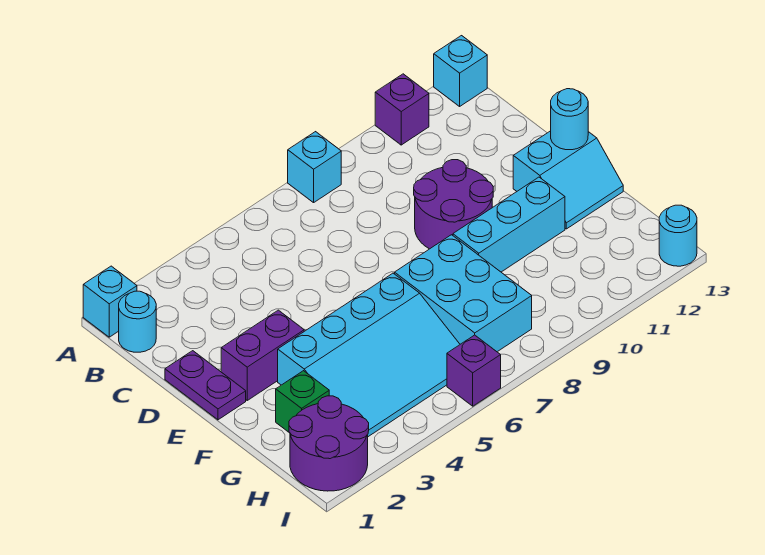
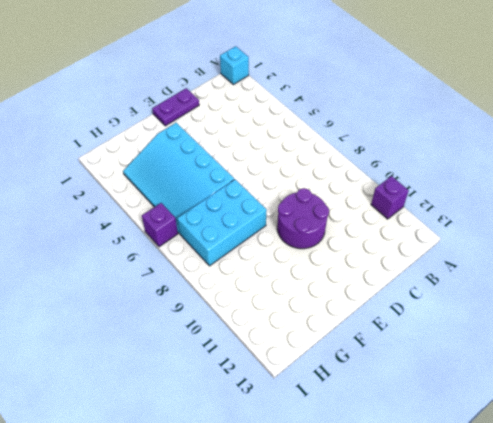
none -> cyan 1x1 brick [288,132,341,203]
none -> cyan 1x1 brick [434,36,487,106]
none -> cyan 1x1 round brick [119,291,156,352]

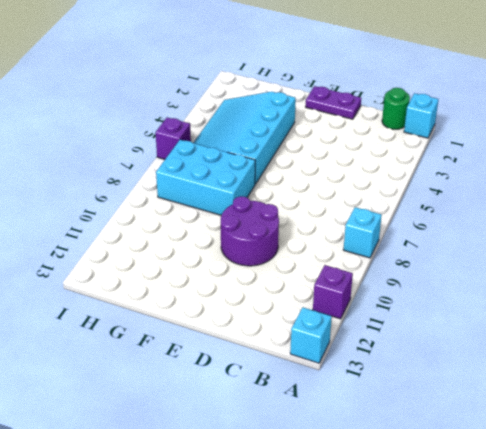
green 1x1 round brick [382,88,410,129] -> cyan 1x1 round brick [119,291,156,352]
none -> purple 1x2 brick [221,310,304,400]
none -> cyan 2x2 slope [513,131,623,229]
none -> cyan 1x3 brick [453,177,565,272]

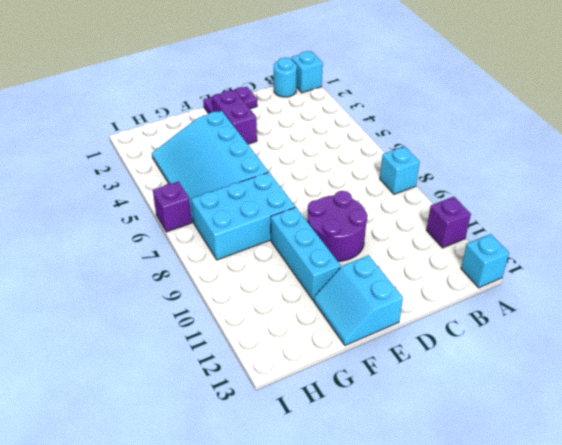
none -> green 1x1 brick [276,371,329,433]
none -> purple 2x2 round brick [289,396,369,491]
none -> cyan 1x1 round brick [659,205,697,266]

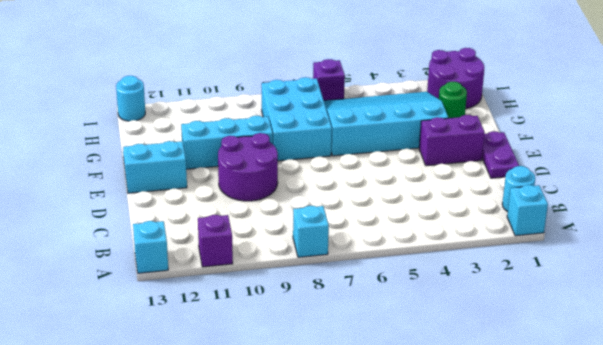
green 1x1 round brick [439,81,467,118] -> green 1x1 brick [276,371,329,433]
none -> cyan 1x1 round brick [551,89,588,150]

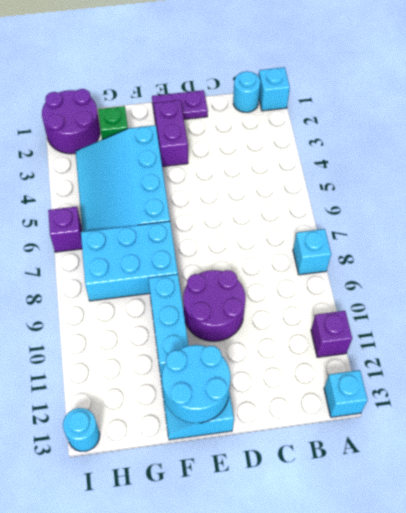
cyan 2x2 round brick [162,345,231,423] -> cyan 1x1 round brick [551,89,588,150]

